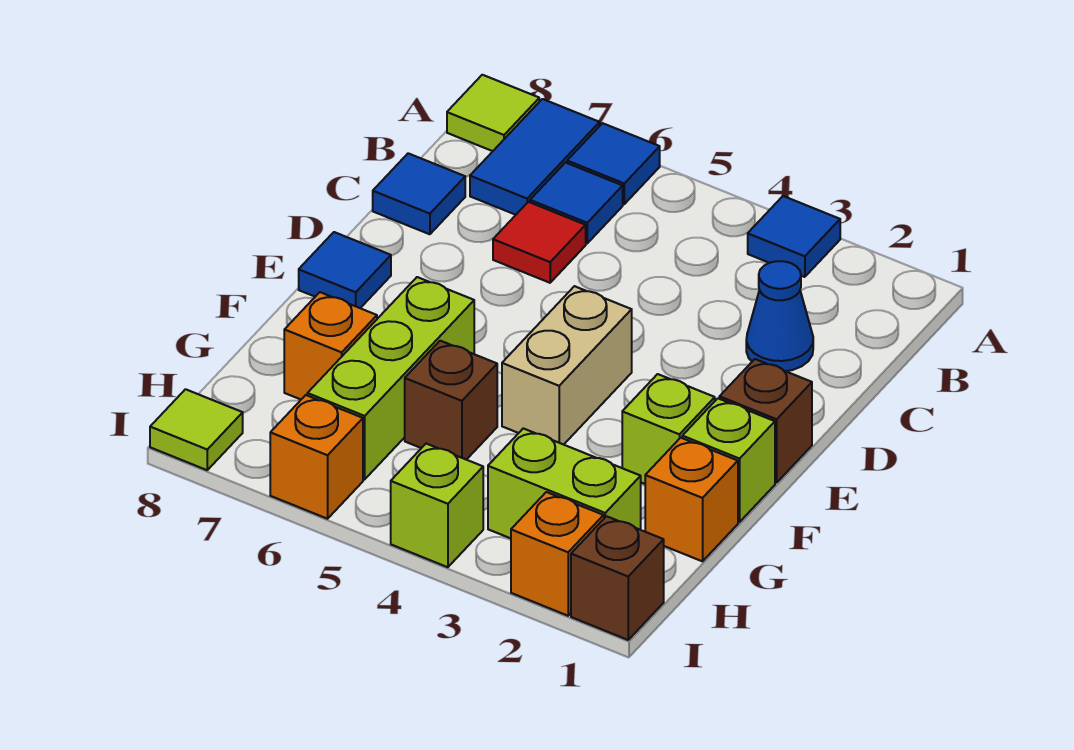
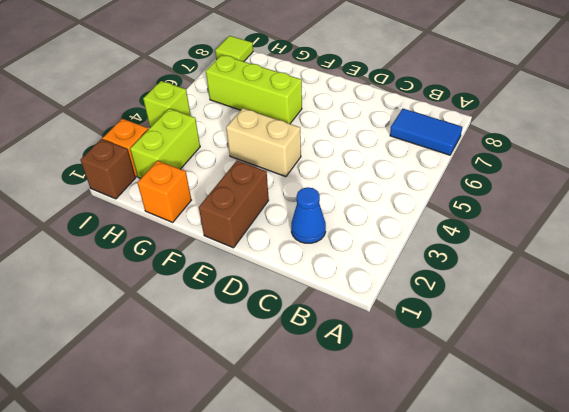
brown 1x2 brick [199,161,269,248] -> brown 1x1 brick [719,359,812,483]
none -> blue 1x1 tile [748,196,840,277]
none -> blue 1x1 tile [567,123,660,204]
none -> lime 1x1 tile [447,75,539,151]

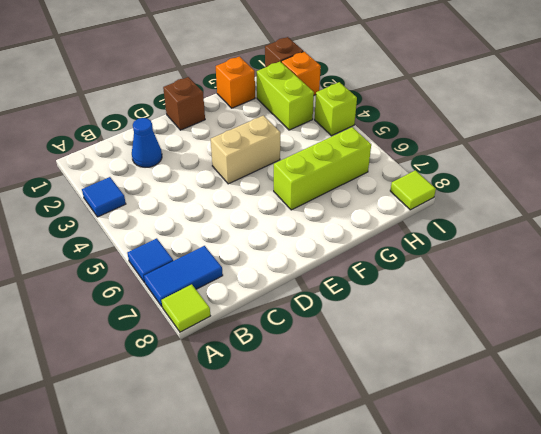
none -> blue 1x1 tile [530,163,623,243]
none -> red 1x1 tile [493,202,586,283]
none -> blue 1x1 tile [373,153,465,234]

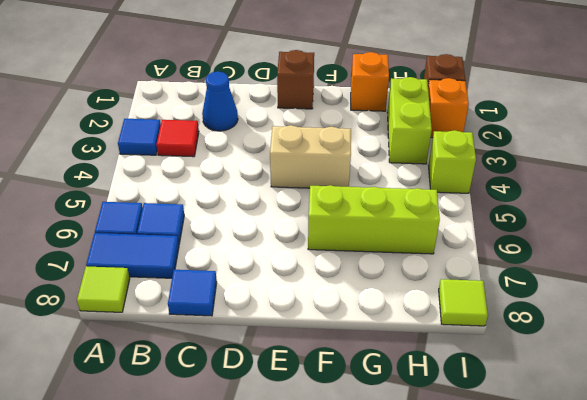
red 1x1 tile [157,120,199,157] -> red 1x1 tile moved to [493,202,586,283]
none -> blue 1x1 tile [299,232,391,308]
none -> lime 1x1 brick [682,398,775,522]
none -> lime 1x1 brick [622,374,715,484]

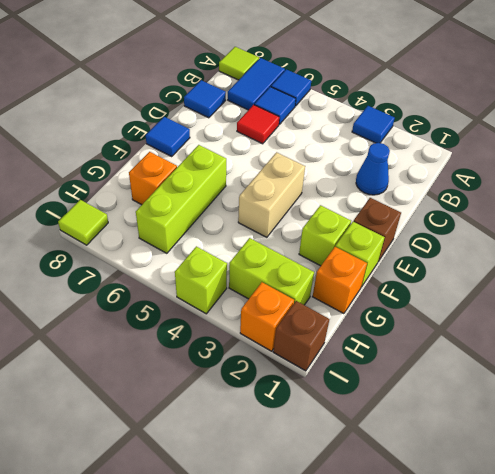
none -> brown 1x1 brick [405,341,497,460]
none -> orange 1x1 brick [270,395,363,519]

